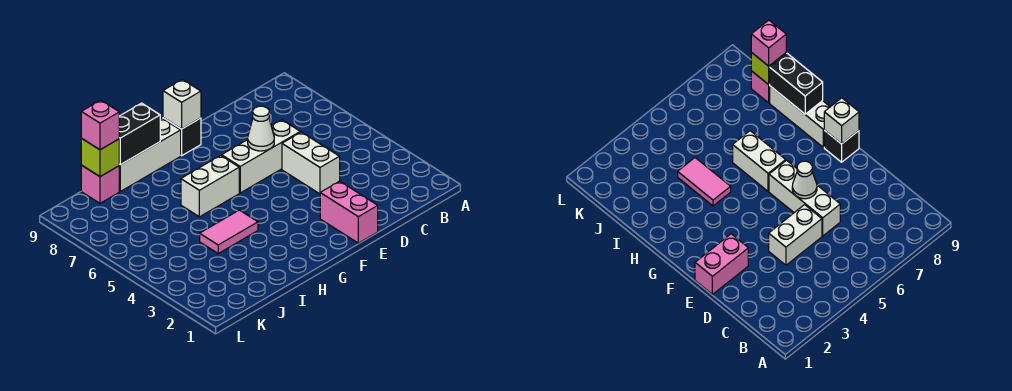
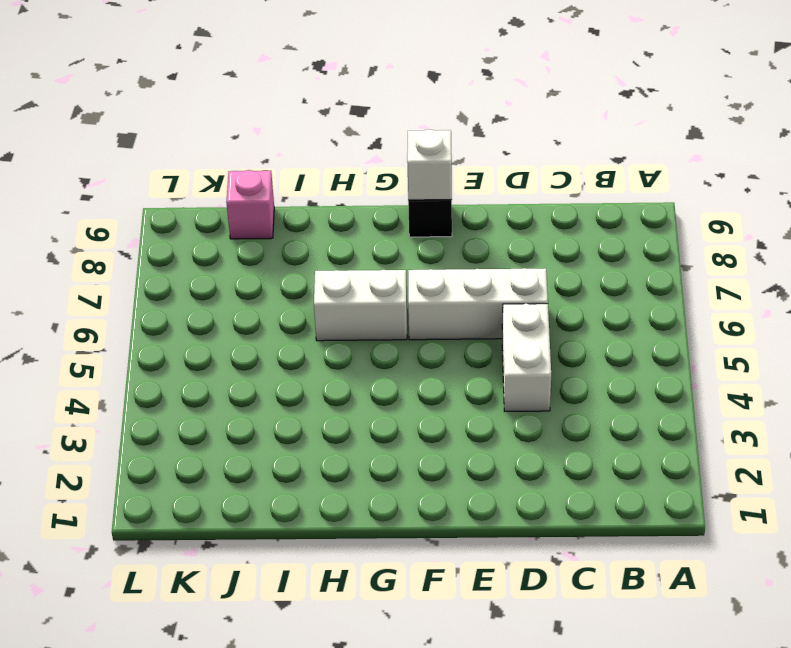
none -> pink 1x2 brick [320,181,378,243]
none -> white 1x3 brick [119,118,181,191]
none -> pink 1x2 tile [200,210,258,253]

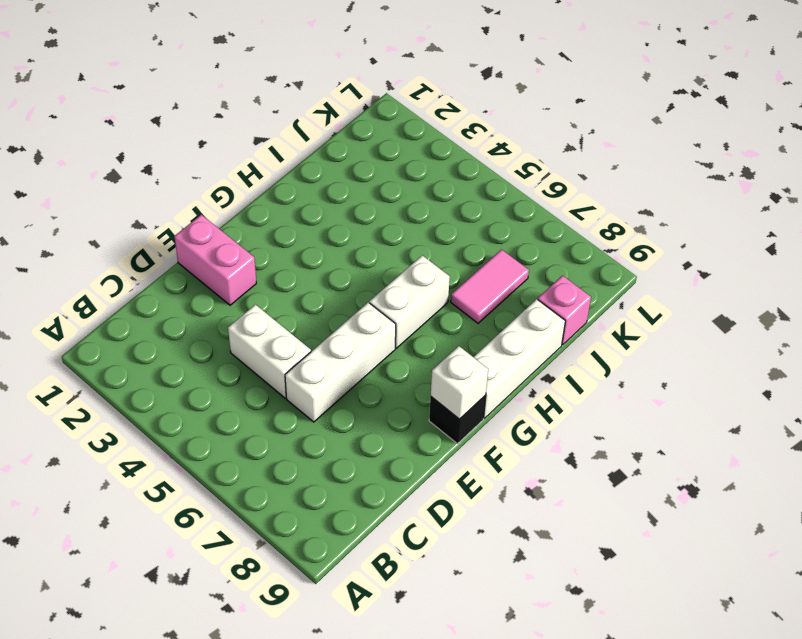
pink 1x2 tile [451,250,529,323] -> pink 1x2 tile moved to [200,210,258,253]
none -> white 1x1 cone [248,106,274,151]
none -> black 1x2 brick [119,103,160,165]
none -> lime 1x1 brick [81,139,120,177]

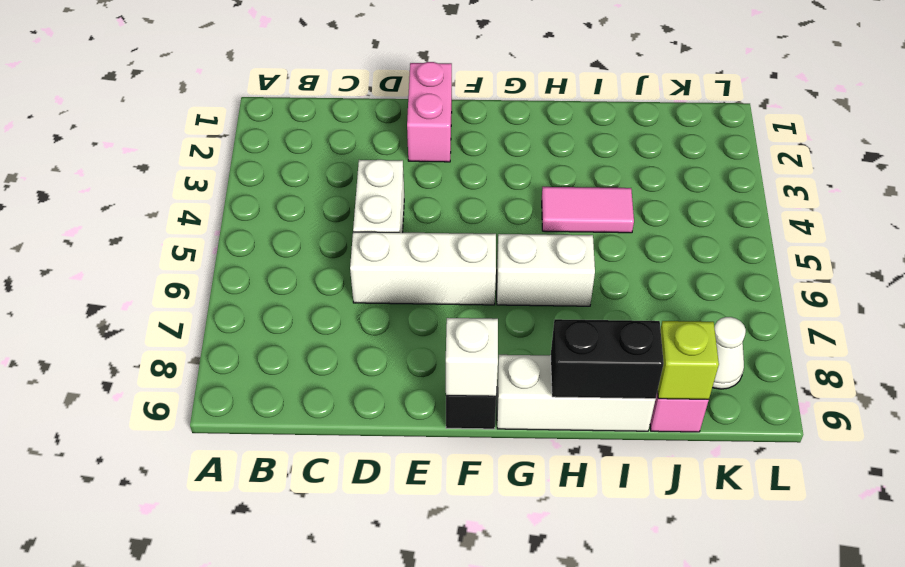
white 1x1 cone [712,317,746,389] -> white 1x1 cone moved to [248,106,274,151]
none -> pink 1x1 brick [81,100,119,150]

